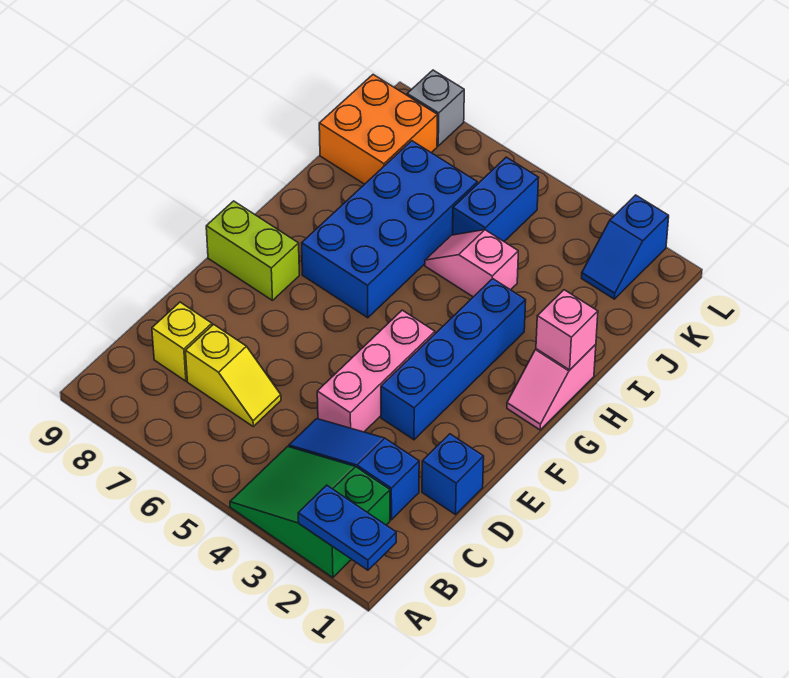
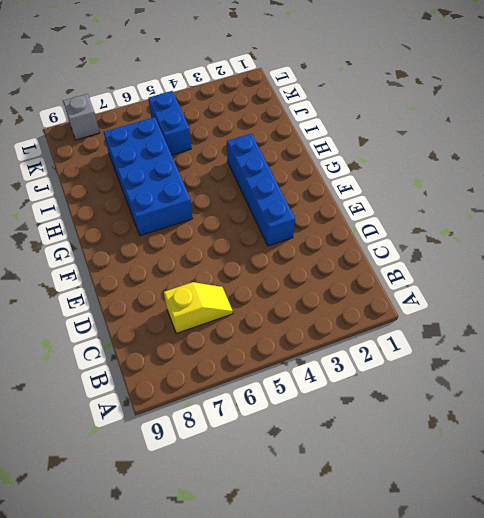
none -> green 2x3 slope [230,446,390,578]
none -> blue 1x3 slope [289,419,419,520]
none -> yellow 1x1 brick [152,302,212,381]

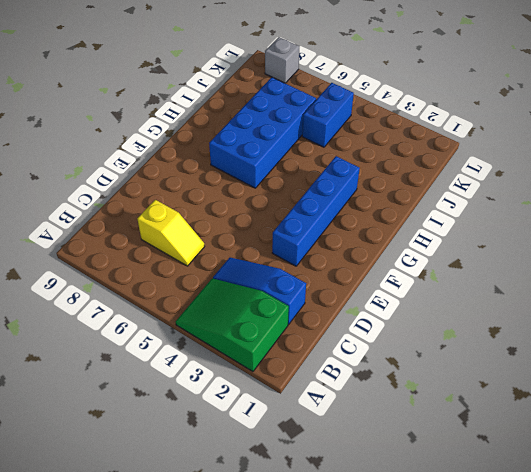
none -> yellow 1x1 brick [152,302,212,381]
none -> blue 1x1 brick [422,434,484,515]
none -> pink 1x3 brick [317,310,435,432]

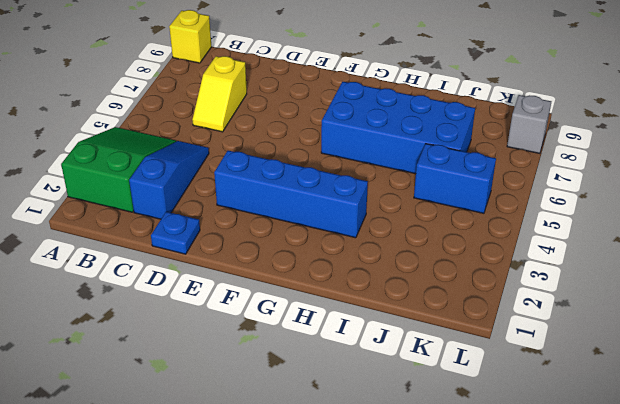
yellow 1x1 brick [169,10,212,63] -> yellow 1x1 brick moved to [152,302,212,381]
blue 1x1 plate [151,212,200,254] -> blue 1x1 brick [422,434,484,515]
none -> pink 1x3 brick [317,310,435,432]
none -> lime 1x2 brick [206,201,299,300]
none -> pink 1x2 slope [507,344,596,430]

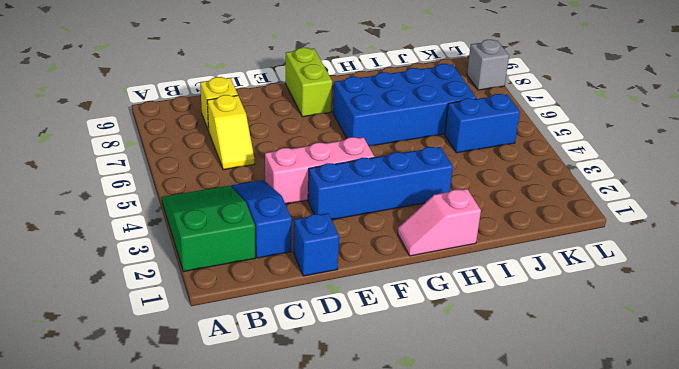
none -> pink 1x2 slope [425,230,518,297]
none -> orange 2x2 brick [319,75,437,184]
none -> blue 1x2 slope [582,195,669,299]

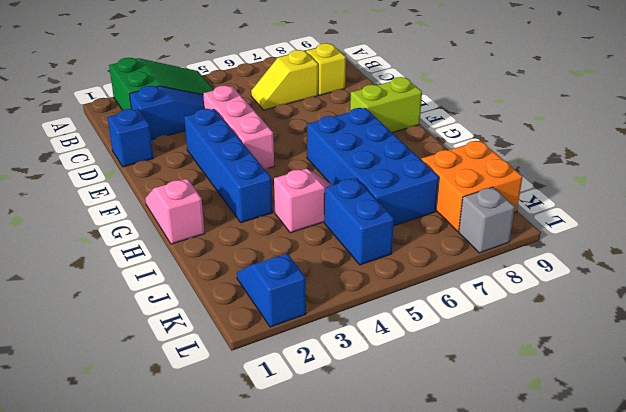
none -> blue 1x2 plate [298,485,396,570]
none -> pink 1x1 brick [536,290,598,370]

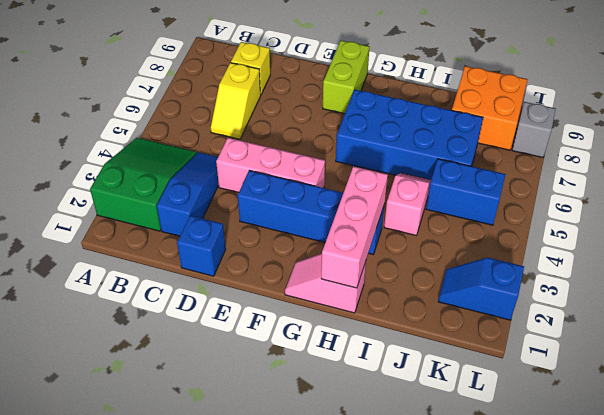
pink 1x3 brick [321,166,388,288] -> pink 1x1 brick [536,290,598,370]
none -> blue 1x2 plate [298,485,396,570]

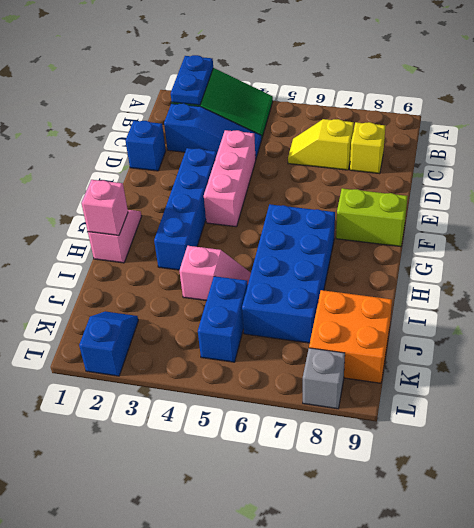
blue 1x2 plate [171,55,213,105] -> blue 1x2 plate turned to [298,485,396,570]

